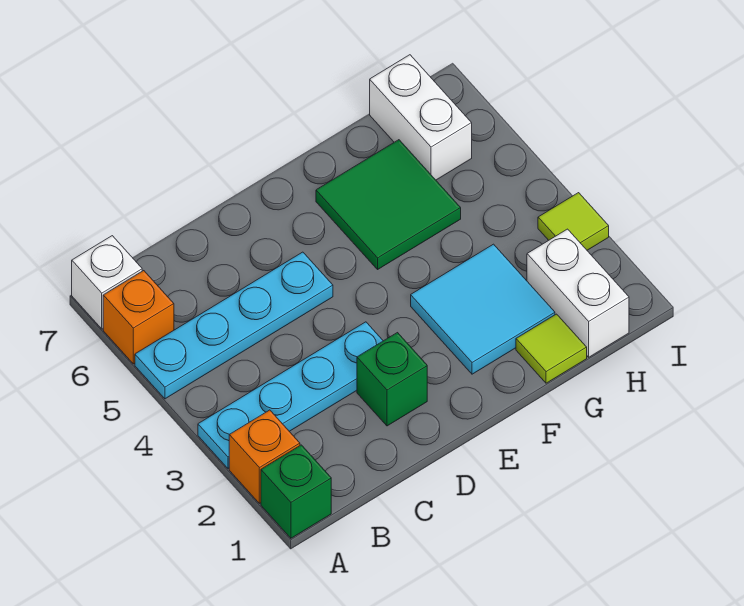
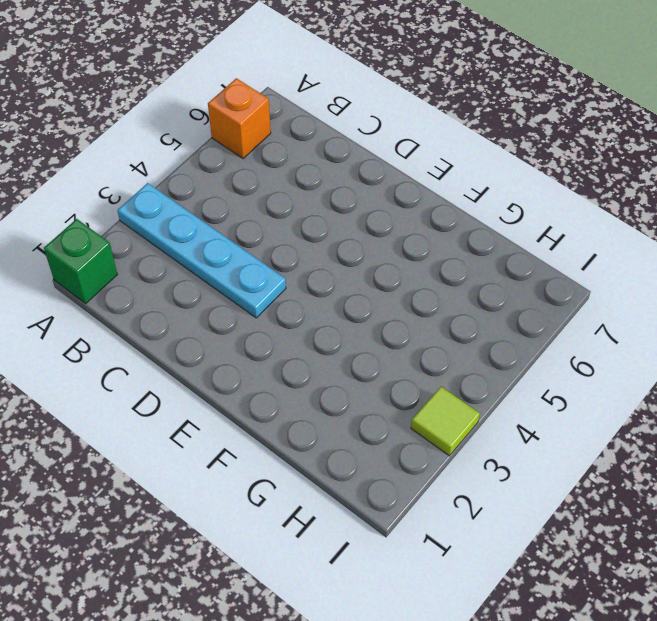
none -> orange 1x1 brick [229,410,300,503]
none -> cyan 1x4 plate [135,252,333,399]
none -> white 1x1 brick [72,236,142,329]

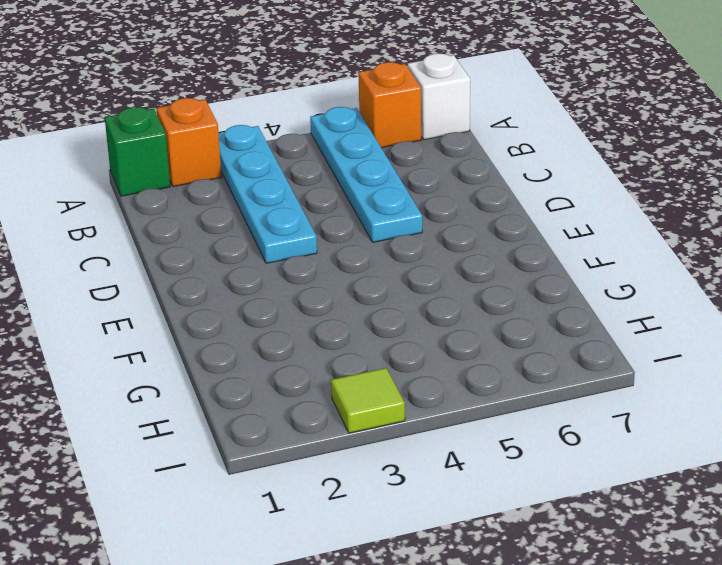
none -> green 1x1 brick [357,333,427,426]
none -> cyan 2x2 tile [411,244,555,374]
none -> green 2x2 tile [316,140,461,269]

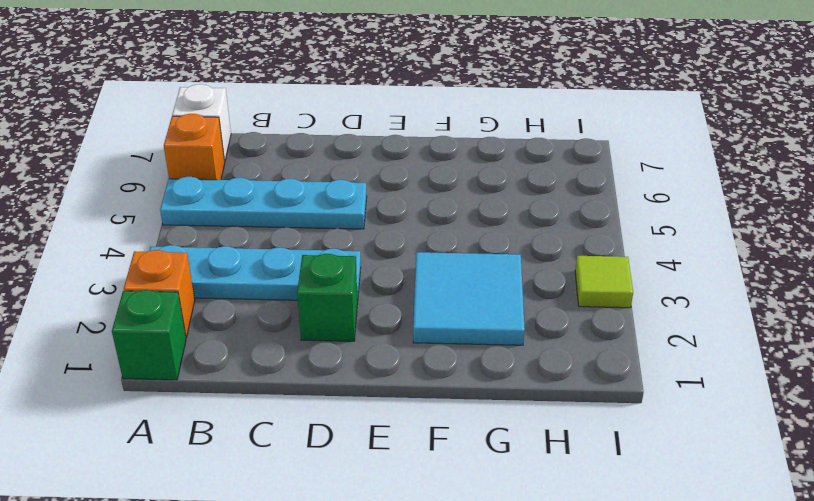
none -> green 2x2 tile [316,140,461,269]
none -> lime 1x1 tile [516,314,587,383]
none -> white 1x2 brick [527,229,629,357]

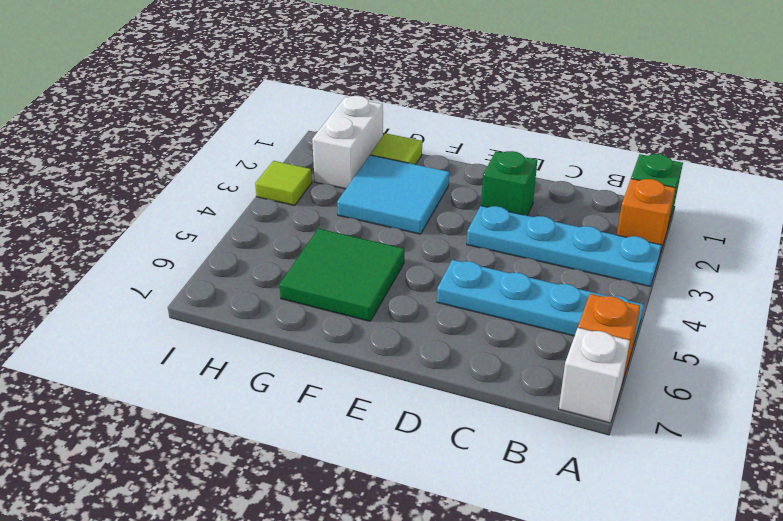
none -> white 1x2 brick [370,55,472,180]

